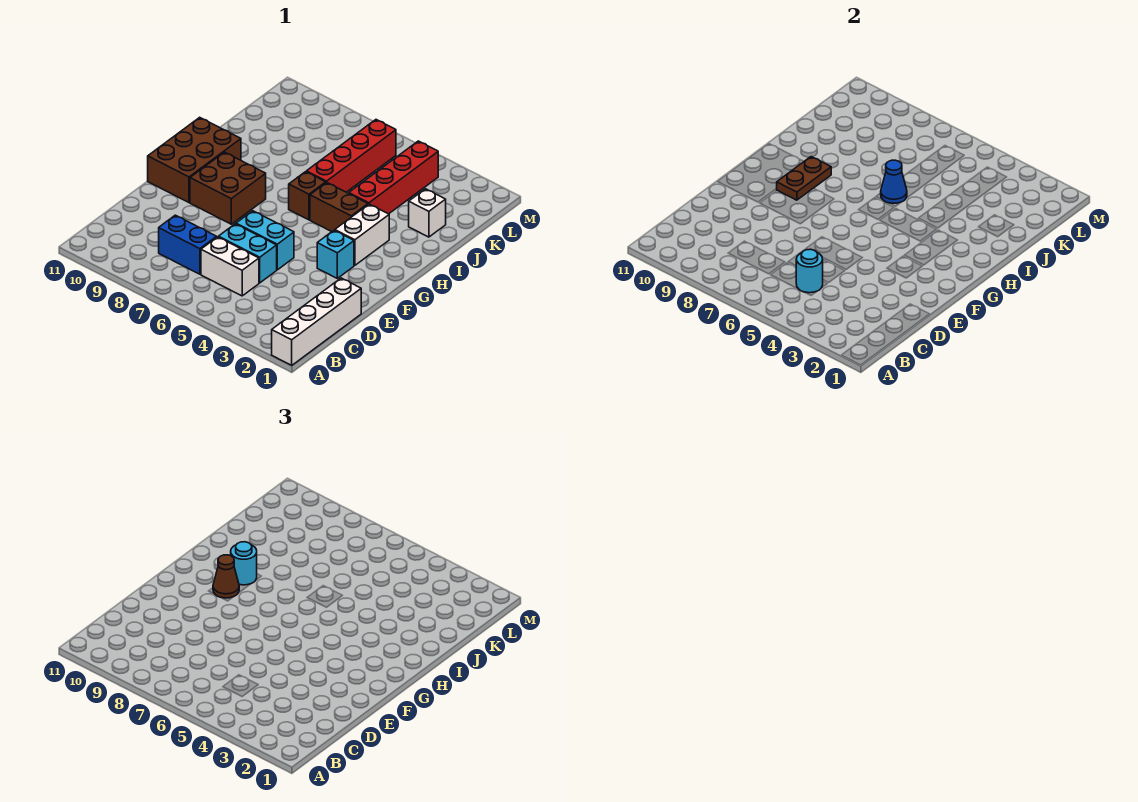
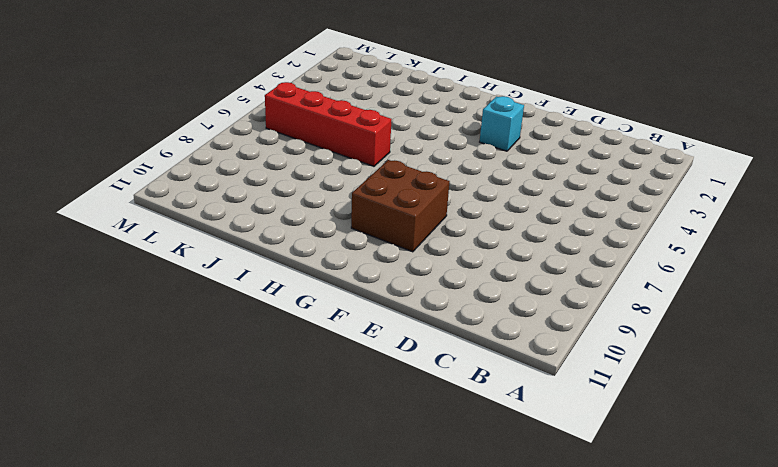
none -> white 1x4 brick [272,278,361,365]
none -> white 1x2 brick [201,237,259,296]
none -> blue 1x2 brick [159,215,217,274]

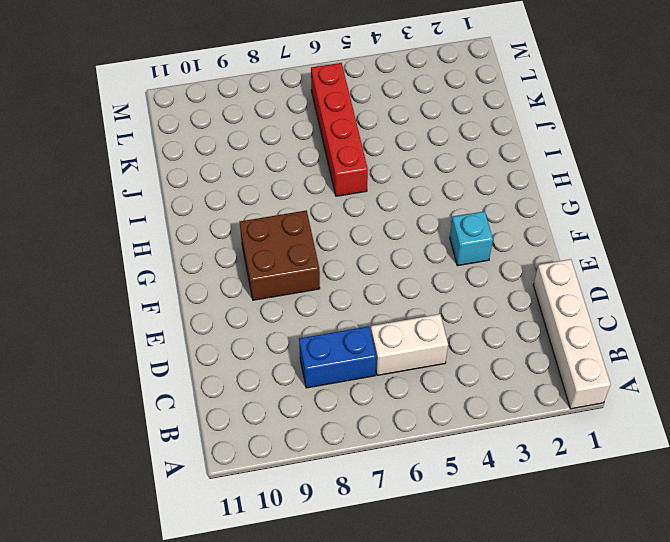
none -> cyan 1x2 brick [218,224,277,283]
none -> cyan 1x2 brick [236,211,294,270]
none -> brown 2x3 brick [148,117,241,203]

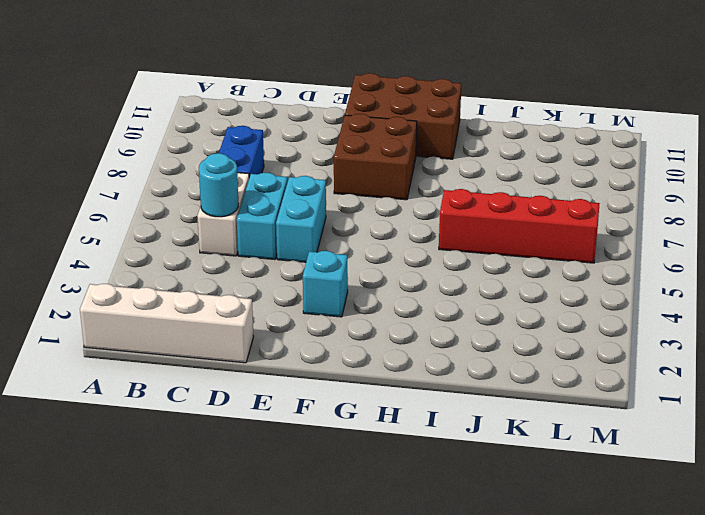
none -> white 1x2 brick [335,204,389,265]
none -> brown 1x2 brick [310,183,368,232]
none -> brown 1x1 brick [289,172,326,220]

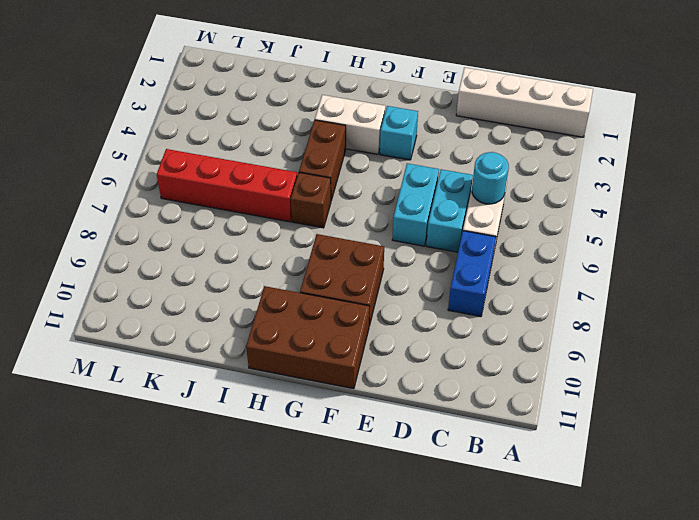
none -> red 1x4 brick [349,141,438,214]
none -> white 1x1 brick [409,189,446,237]
none -> brown 1x2 plate [776,157,831,200]

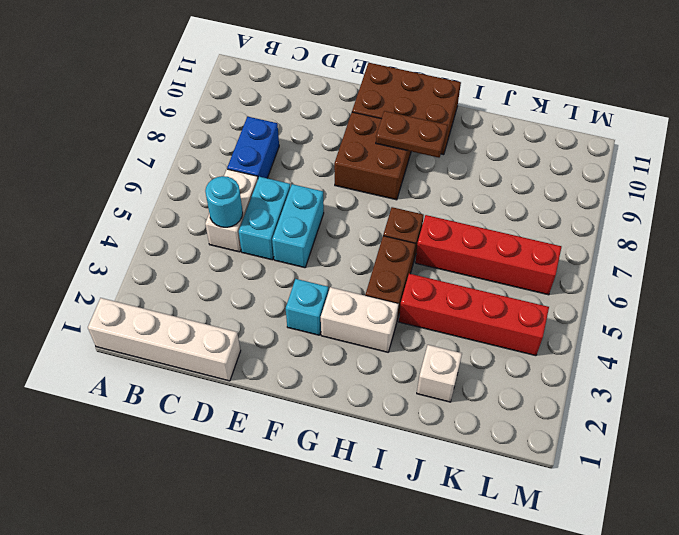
none -> blue 1x1 cone [881,160,907,203]
none -> brown 1x1 cone [213,555,239,598]
none -> cyan 1x1 round brick [231,542,257,585]

